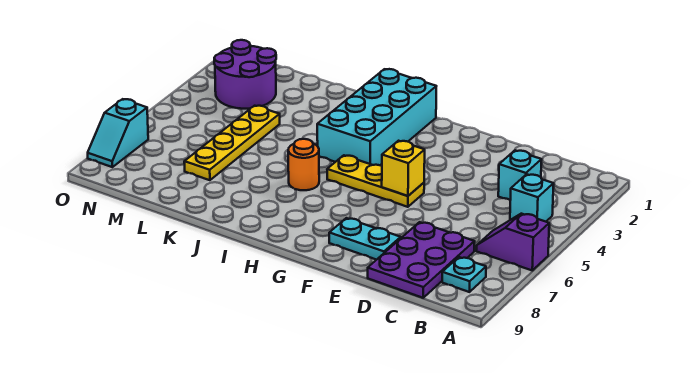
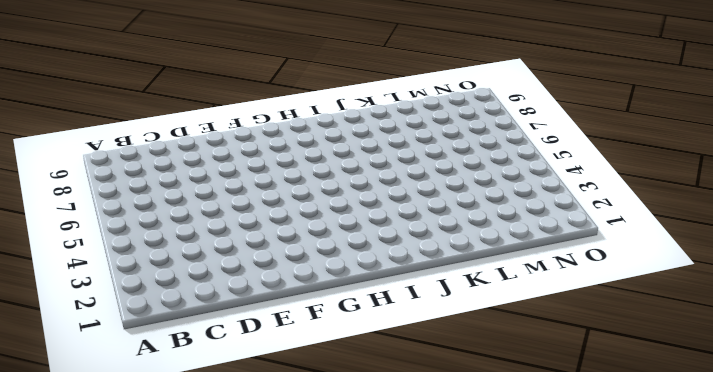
none -> purple 1x2 slope [476,214,549,270]
none -> cyan 1x1 brick [510,174,554,222]
none -> cyan 1x1 plate [442,257,486,292]

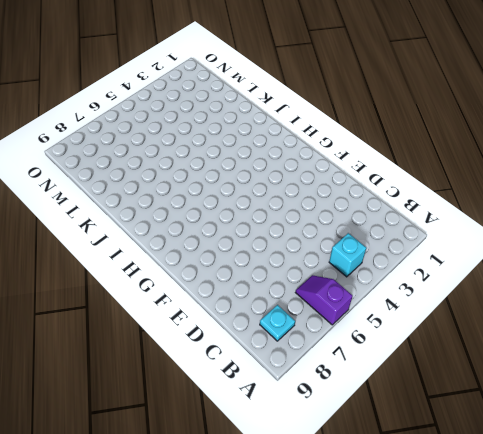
none -> cyan 1x1 brick [498,150,542,200]
none -> purple 2x3 plate [368,222,475,298]
none -> cyan 1x2 plate [329,218,401,260]

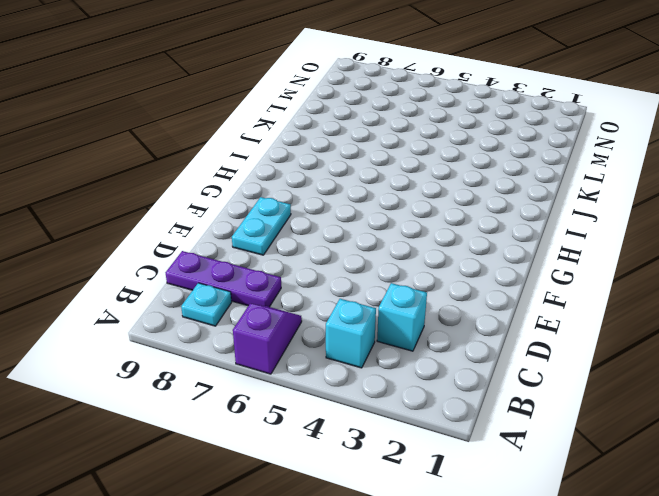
purple 1x3 plate [166,251,281,307] -> purple 2x3 plate [368,222,475,298]
none -> yellow 1x3 plate [327,155,424,207]
none -> cyan 2x4 brick [317,69,436,165]
none -> orange 1x1 round brick [288,139,319,190]

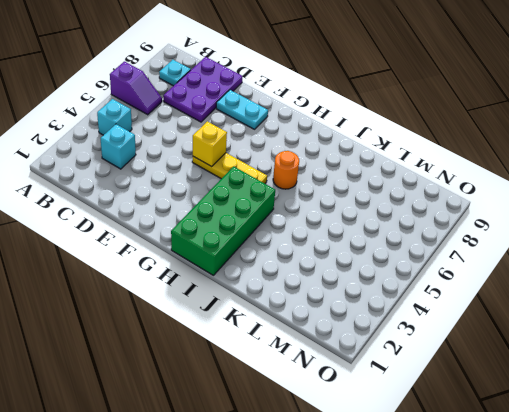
green 2x4 brick [171,166,275,275] -> cyan 2x4 brick [317,69,436,165]
none -> yellow 1x4 plate [184,106,280,180]
none -> purple 2x2 round brick [214,40,276,109]
none -> cyan 1x2 slope [88,99,148,167]

